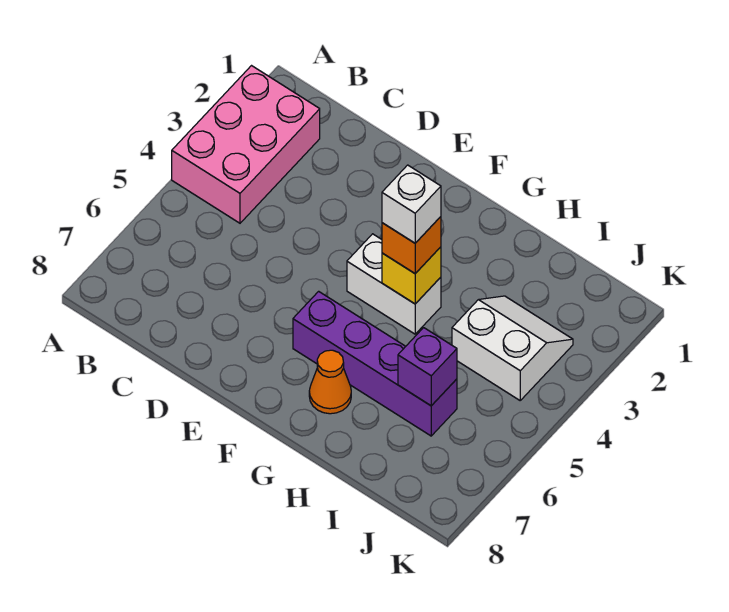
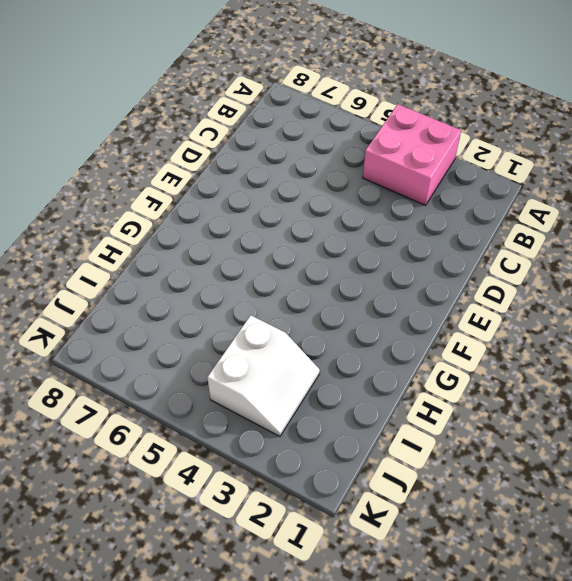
pink 2x2 brick [363,104,461,205] -> pink 2x3 brick [172,66,320,223]
none -> white 1x2 brick [347,234,441,334]
none -> purple 1x4 brick [293,291,457,436]

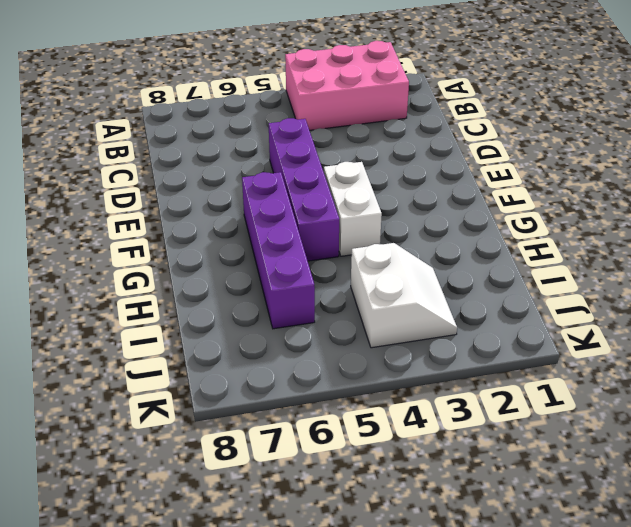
purple 1x4 brick [269,118,339,261] -> none
none -> orange 1x1 cone [309,350,351,414]
none -> yellow 1x1 brick [382,247,441,304]

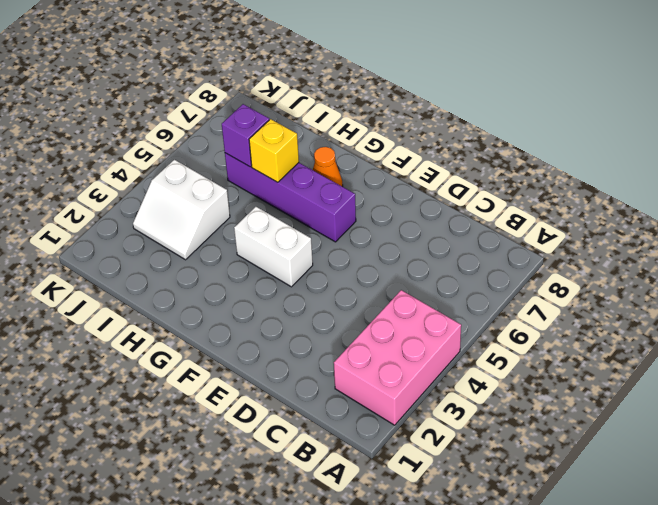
yellow 1x1 brick [249,119,299,182] -> yellow 1x1 brick moved to [382,247,441,304]
none -> orange 1x1 brick [382,217,441,273]
none -> white 1x1 brick [382,165,441,243]

